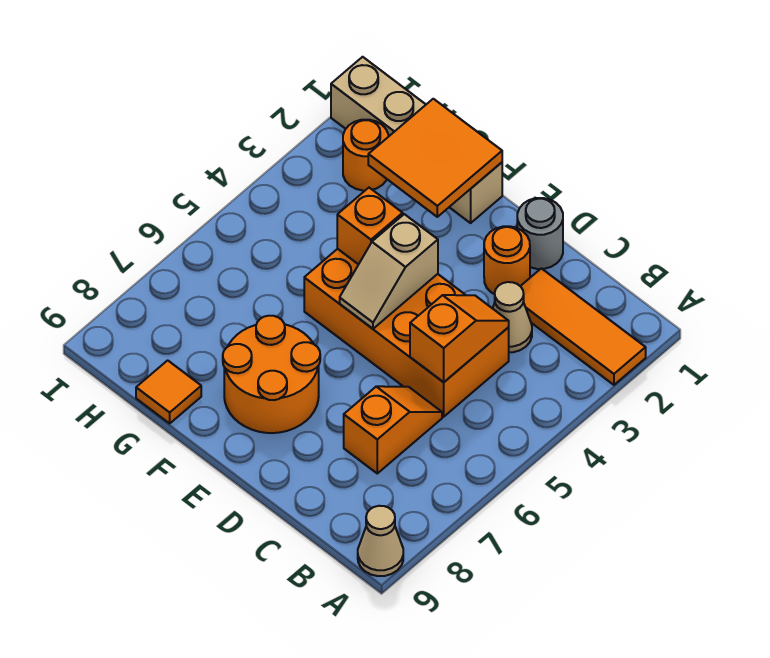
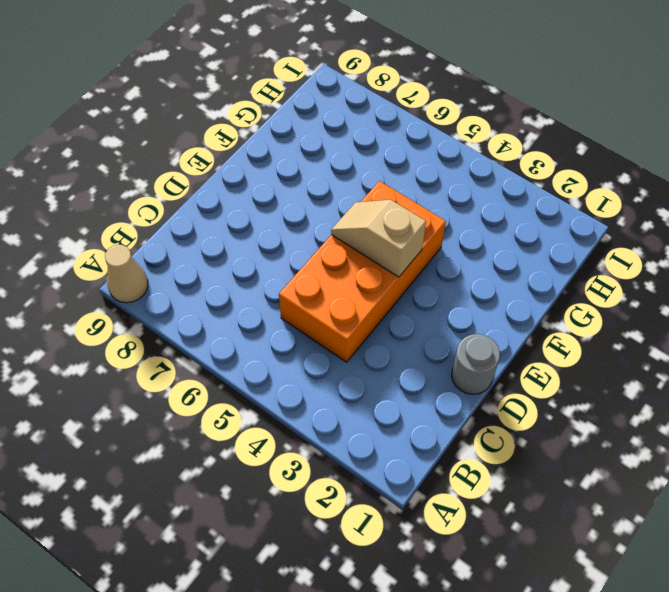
none -> orange 1x3 tile [521,268,646,385]
none -> tan 1x1 cone [493,282,532,352]
none -> orange 1x2 slope [344,386,442,473]

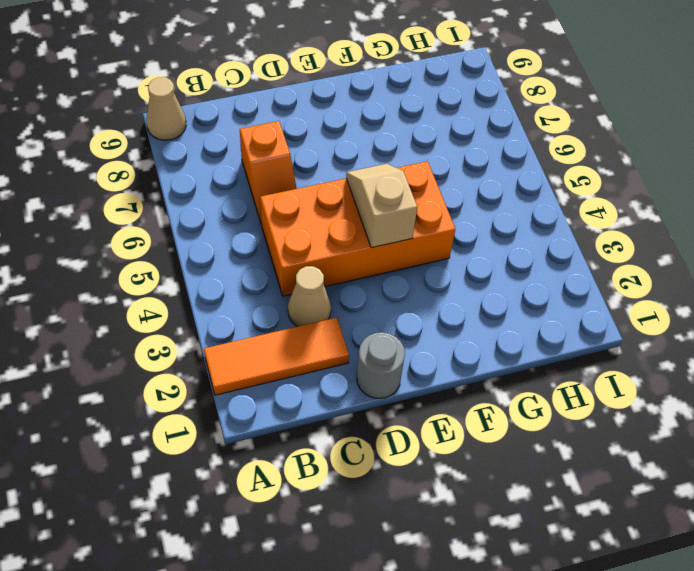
none -> orange 1x1 round brick [484,226,530,294]
none -> orange 2x2 round brick [223,316,320,433]
none -> tan 1x4 brick [331,57,502,223]

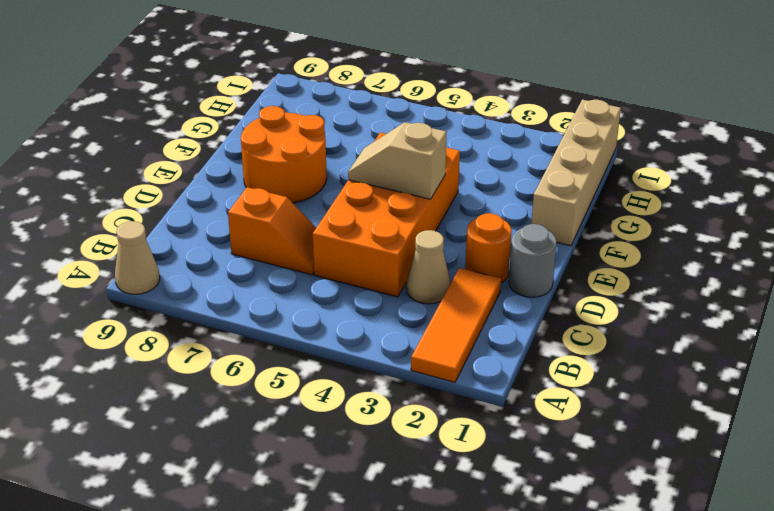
none -> orange 1x1 tile [136,360,201,423]
none -> orange 1x1 round brick [343,120,389,191]
none -> orange 1x2 slope [410,295,509,382]

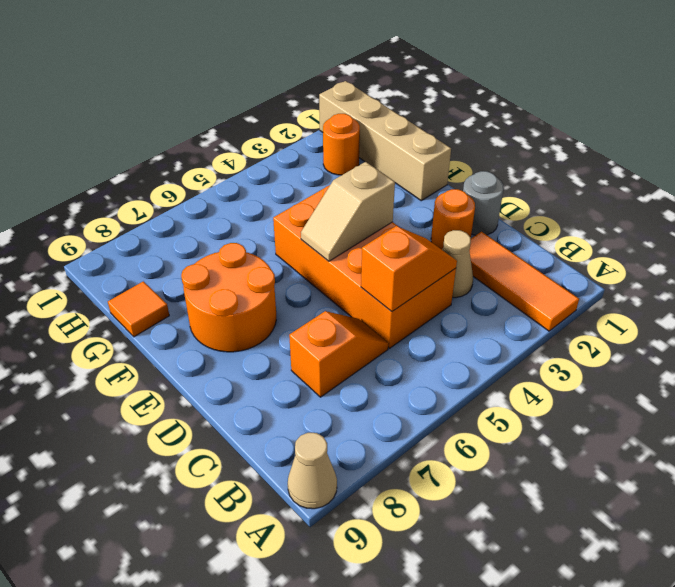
none -> orange 2x2 tile [368,99,502,217]
none -> orange 1x1 brick [337,188,403,264]

